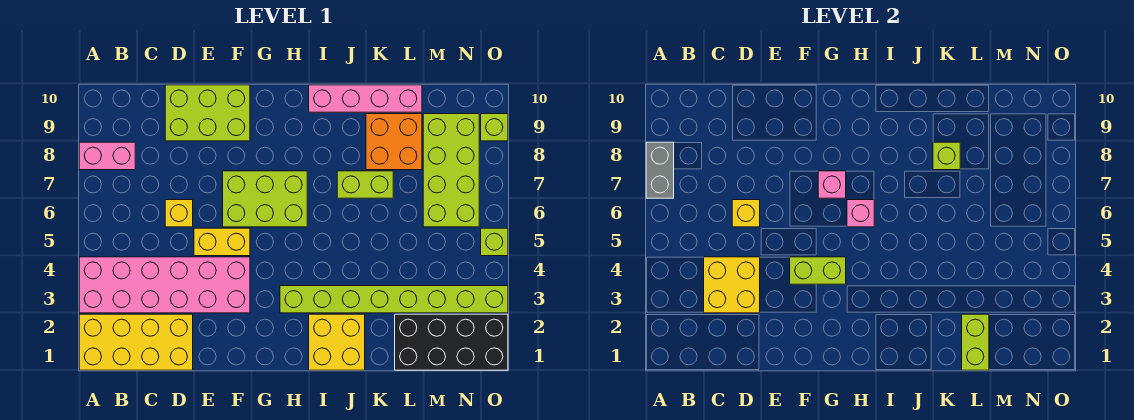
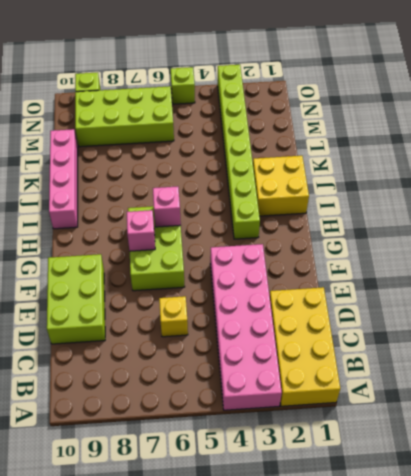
none -> pink 1x2 brick [79,142,135,170]
none -> yellow 1x2 brick [194,228,250,256]
none -> lime 1x2 brick [337,171,393,198]

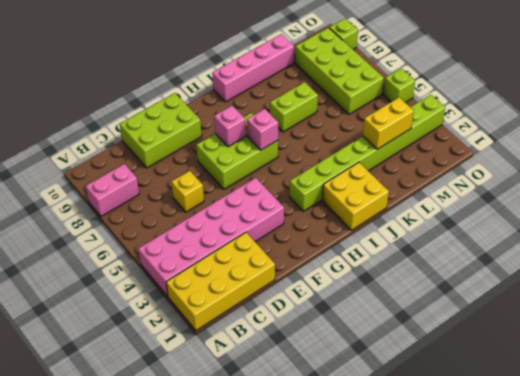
yellow 1x2 brick [363,97,414,149] -> yellow 1x2 brick moved to [194,228,250,256]
none -> orange 2x2 brick [366,114,422,170]
none -> black 2x4 brick [395,314,508,370]
none -> grey 1x2 brick [646,142,674,198]

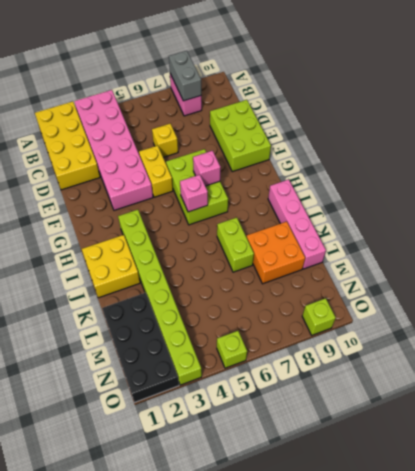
grey 1x2 brick [169,51,201,101] -> grey 1x2 brick turned to [646,142,674,198]
none -> lime 2x4 brick [423,114,479,227]
none -> yellow 2x2 brick [704,257,760,313]
none -> yellow 1x1 brick [732,200,760,227]

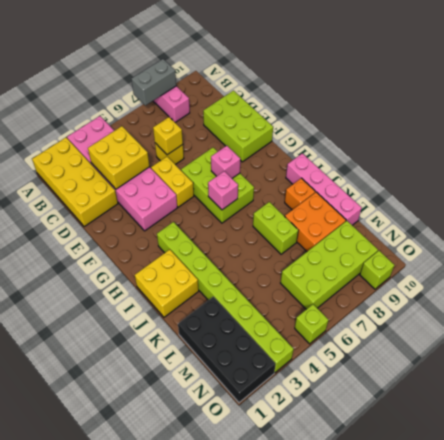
orange 1x1 brick [285,178,315,210] -> none
none -> lime 1x2 brick [790,257,846,284]
none -> lime 1x1 brick [933,142,960,170]
none -> lime 1x2 brick [962,314,989,370]

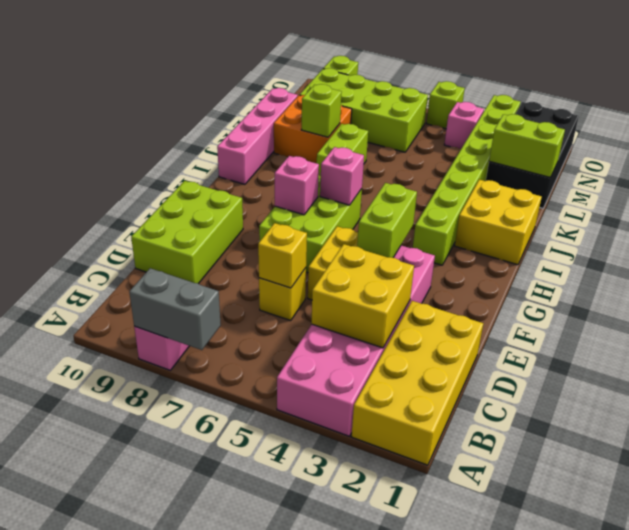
pink 1x1 brick [444,102,484,149] -> none

